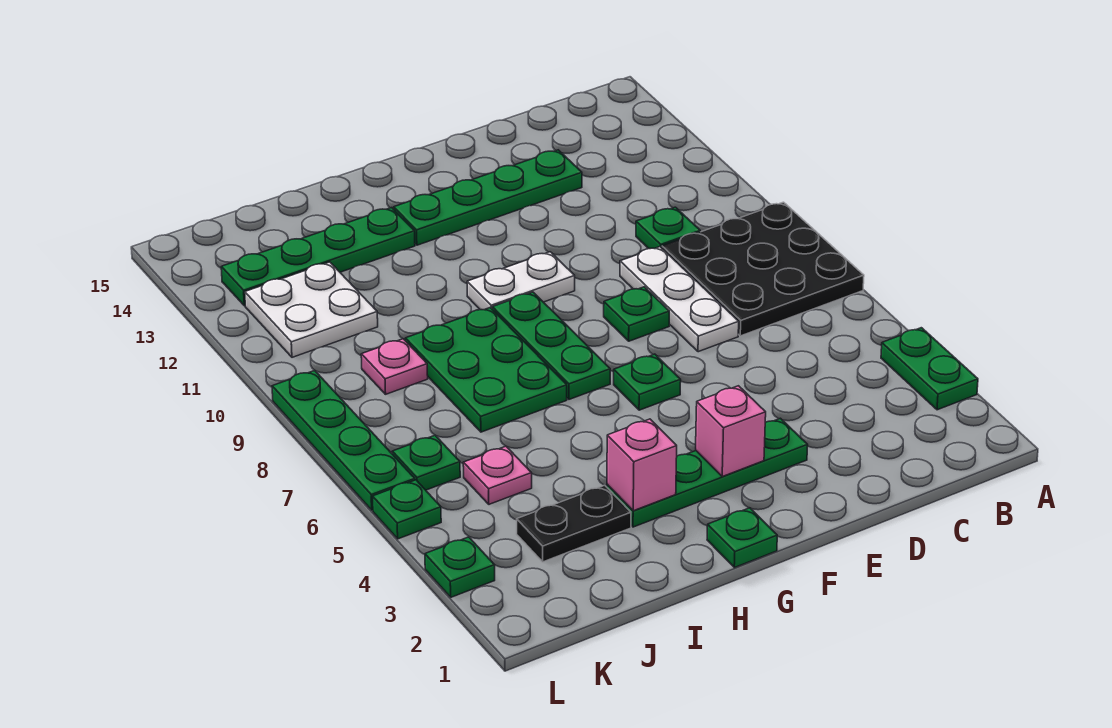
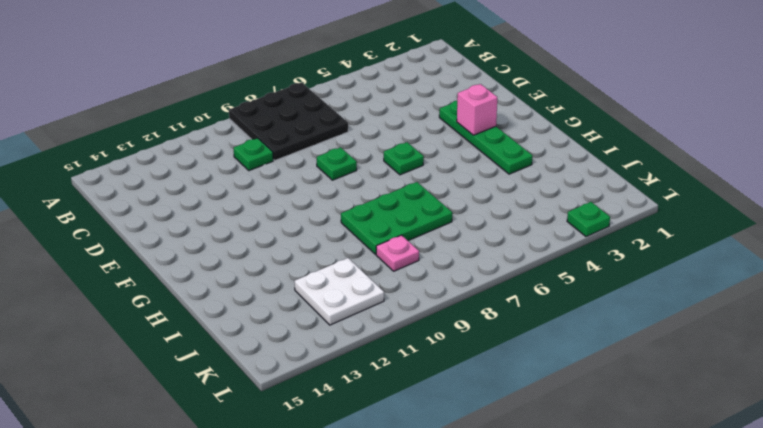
none -> green 1x2 plate [881,328,978,410]
none -> white 1x3 plate [620,247,739,352]
none -> green 1x4 plate [394,150,582,245]

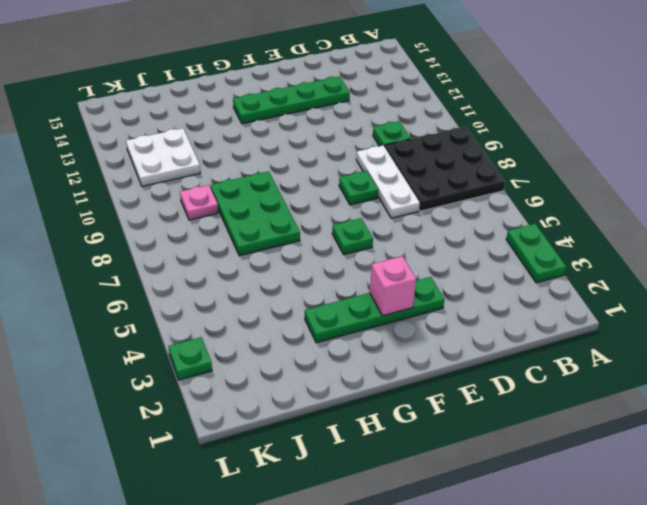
none -> white 1x2 plate [467,252,575,310]
none -> green 1x1 plate [707,508,777,568]
none -> green 1x3 plate [492,292,610,399]

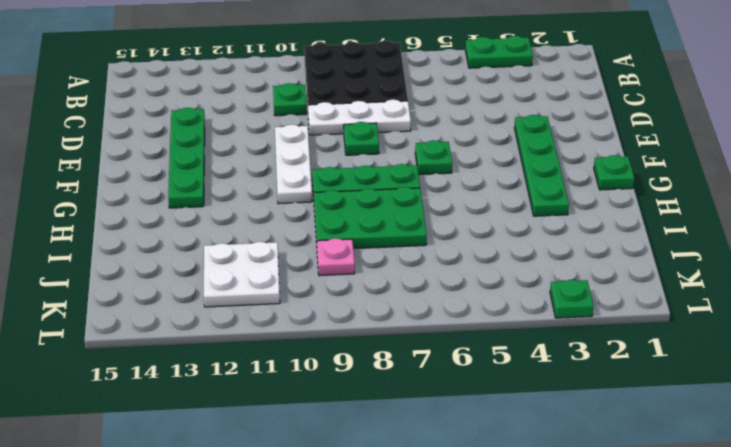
white 1x3 plate [275,124,312,204] -> white 1x2 plate [467,252,575,310]
none -> green 1x4 plate [221,208,415,306]
none -> black 1x2 plate [517,485,631,562]
none -> pink 1x1 plate [463,446,532,504]

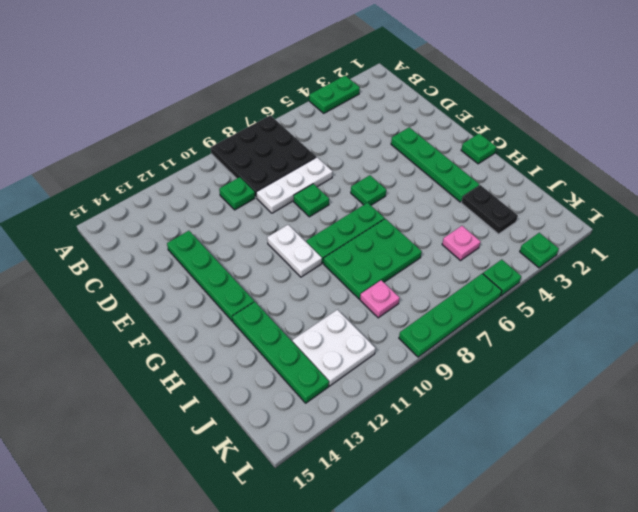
none -> green 1x1 plate [392,435,460,490]
none -> pink 1x1 brick [696,386,766,477]
none -> pink 1x1 brick [607,419,677,511]

